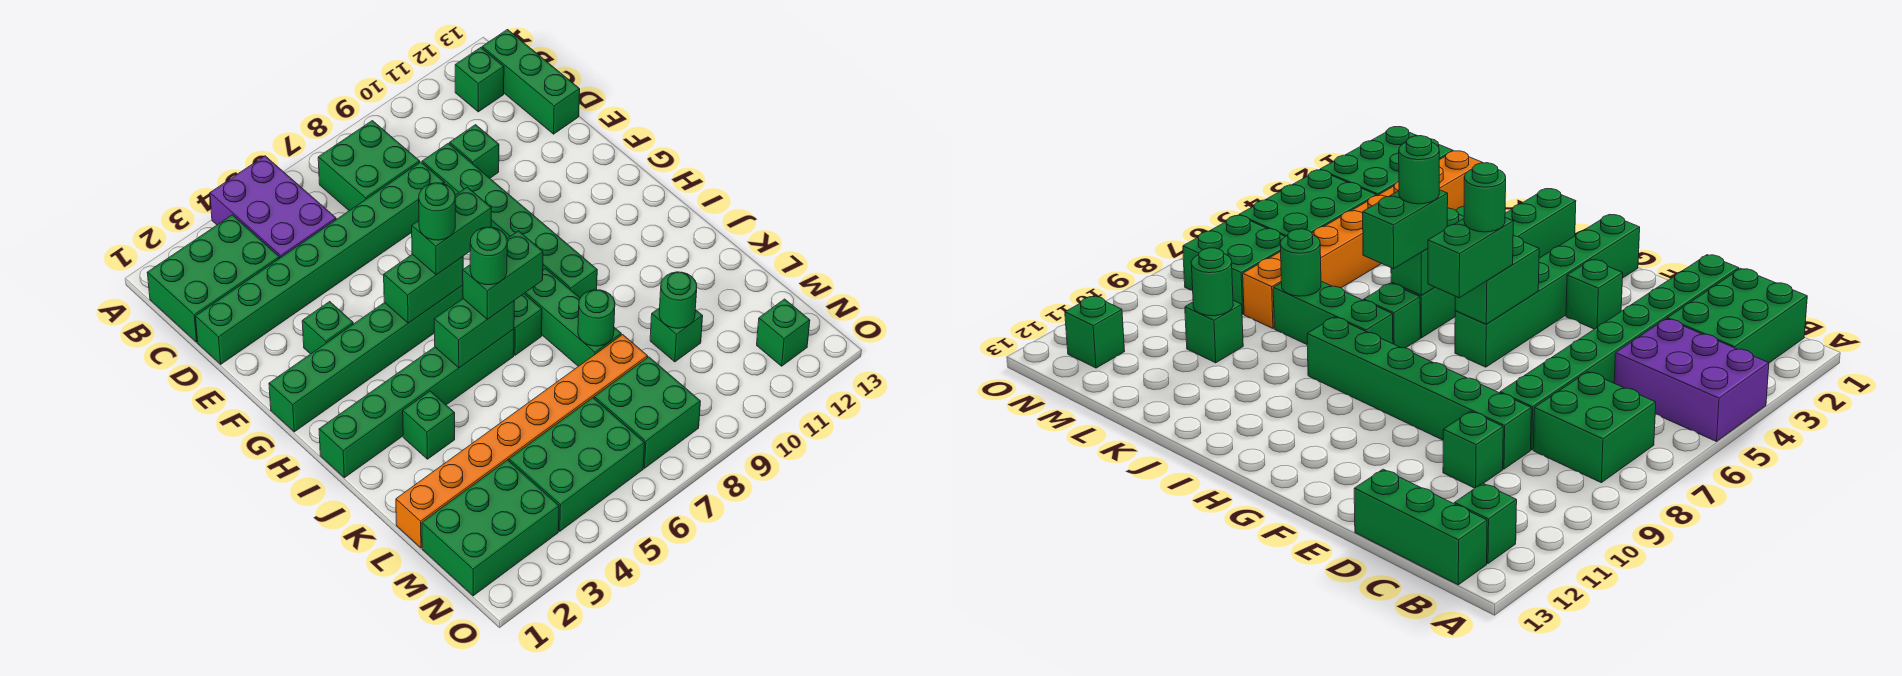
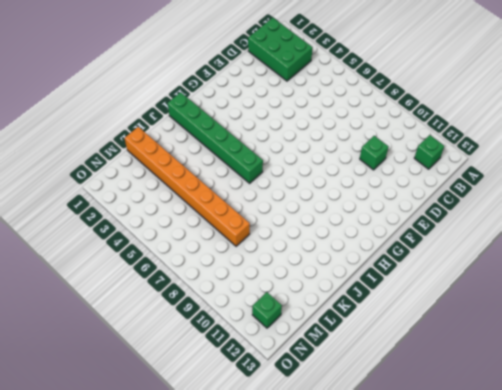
none -> purple 2x3 brick [210,156,336,258]
none -> green 2x2 brick [318,121,420,211]
none -> green 1x3 brick [482,30,580,134]

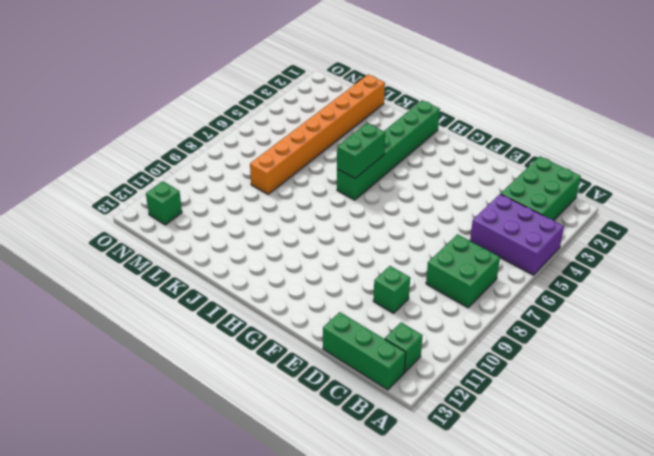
none -> green 1x8 brick [196,162,444,364]
none -> green 1x6 brick [422,143,597,298]
none -> green 1x1 brick [302,302,353,354]

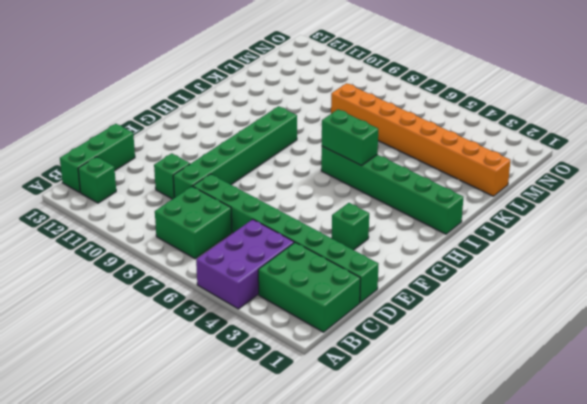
none -> green 1x6 brick [269,285,463,432]
none -> green 1x1 brick [514,294,542,355]
none -> green 1x3 brick [524,269,621,366]

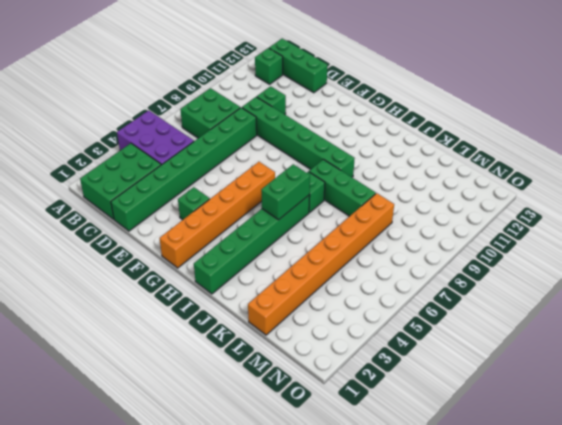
orange 1x6 brick [160,162,275,268] -> green 1x6 brick [269,285,463,432]
none -> green 1x1 brick [403,391,455,459]
none -> green 1x1 brick [650,308,703,362]
none -> green 2x3 brick [422,460,559,596]

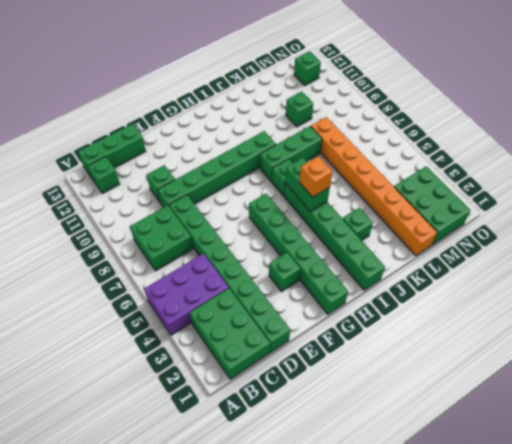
orange 1x1 brick [299,156,333,197] -> none
none -> green 2x3 brick [509,398,645,531]
none -> green 2x2 brick [594,357,701,468]
none -> green 1x2 brick [384,254,463,323]

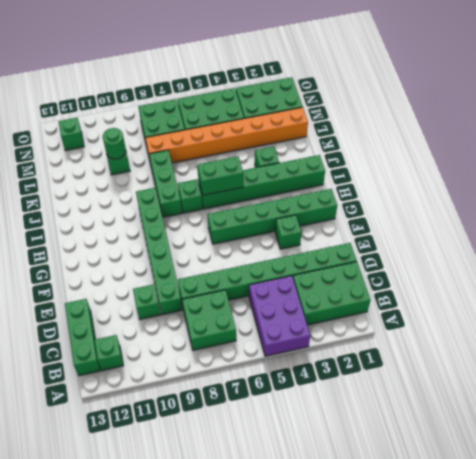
none -> green 1x2 brick [384,254,463,323]
none -> green 1x1 round brick [578,290,615,346]
none -> green 1x2 brick [412,187,491,275]

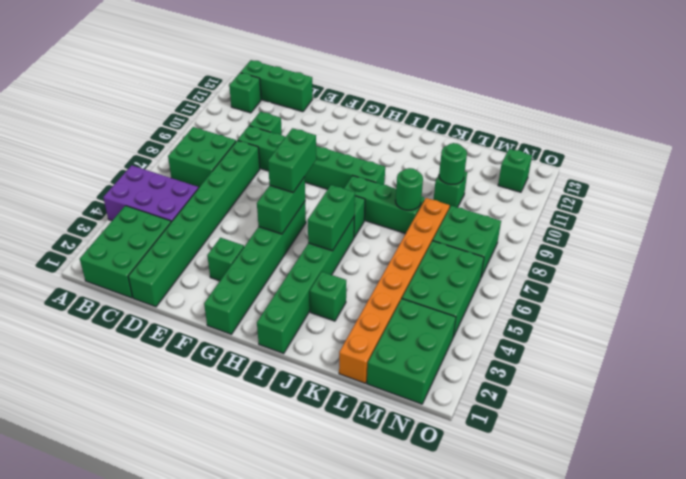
none -> green 1x2 brick [463,231,543,319]
none -> green 1x1 round brick [419,183,455,240]
none -> green 1x1 round brick [470,227,507,285]

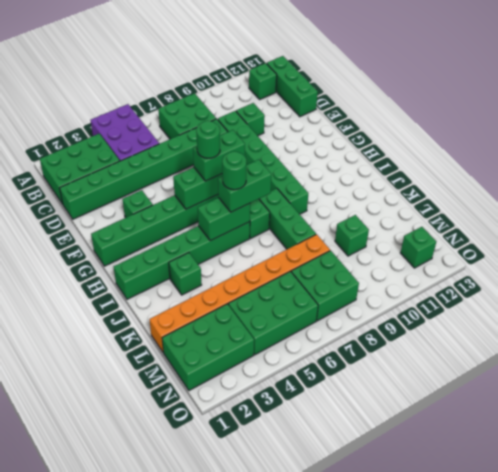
none -> green 1x1 round brick [578,290,615,346]
none -> green 1x1 round brick [659,272,697,328]

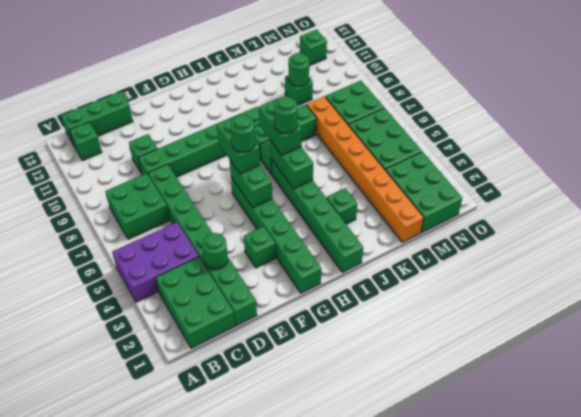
green 1x1 round brick [202,233,228,269] -> green 1x1 round brick moved to [578,290,615,346]

